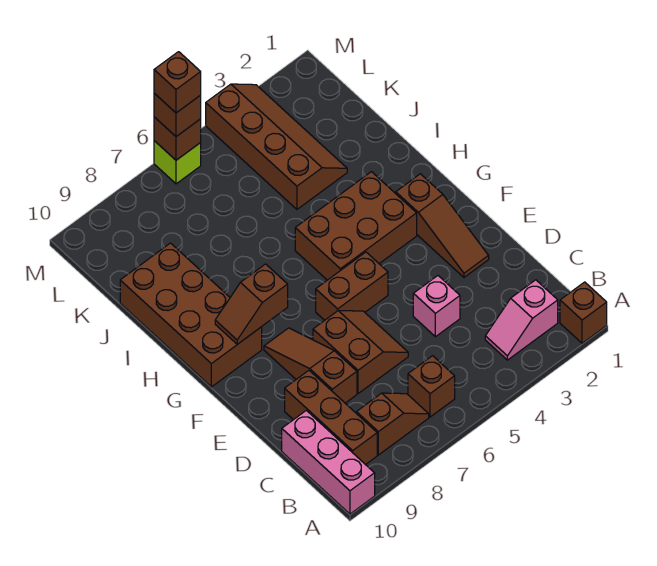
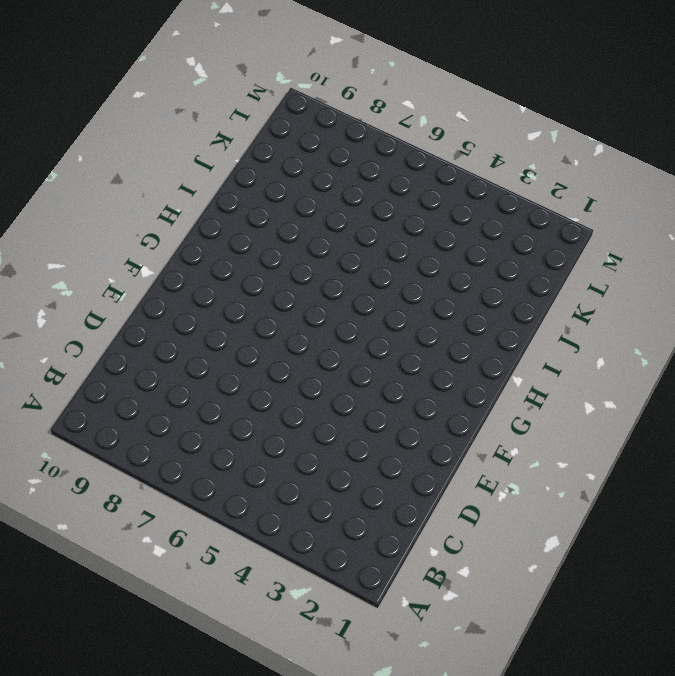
none -> brown 1x1 brick [560,282,607,343]
none -> pink 1x3 brick [282,410,375,514]
none -> pink 1x2 slope [485,280,558,360]

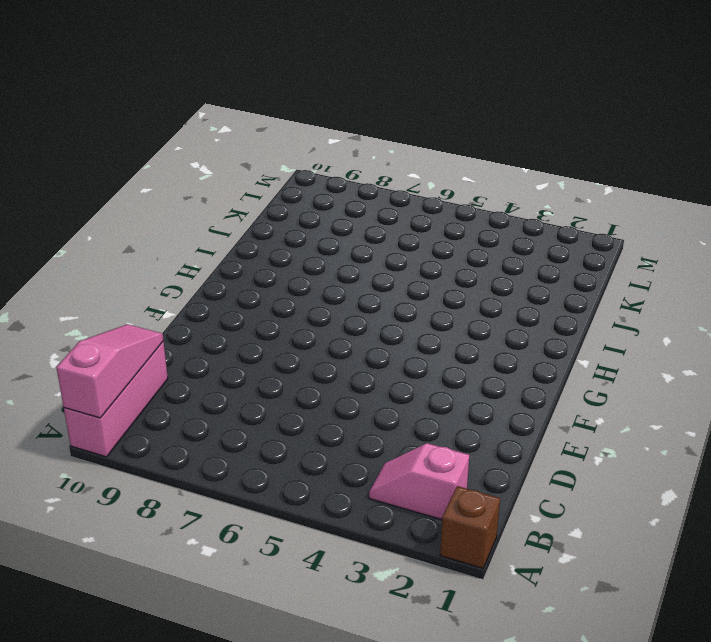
pink 1x3 slope [56,324,163,418] -> none
none -> brown 1x1 brick [408,356,455,417]
none -> brown 1x2 slope [356,393,429,455]
none -> brown 1x3 brick [285,371,377,465]

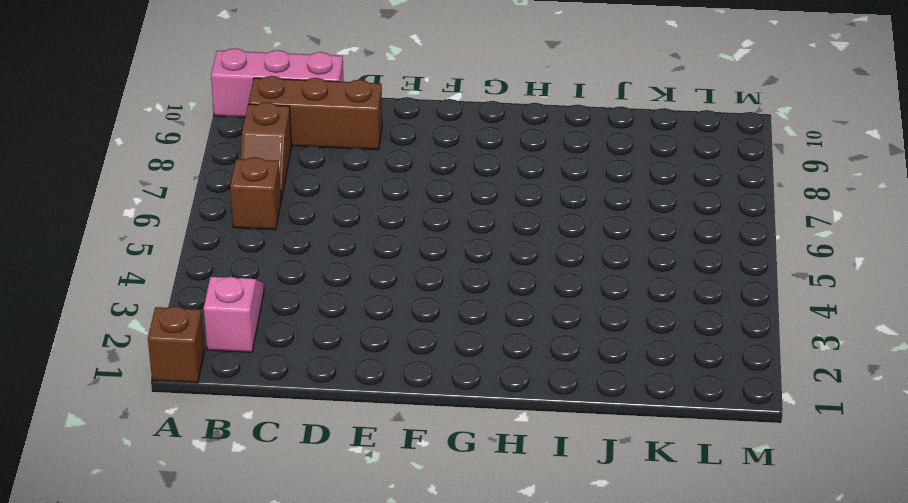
none -> pink 1x1 brick [413,276,460,337]
none -> brown 2x2 slope [313,311,408,394]
none -> brown 1x3 slope [264,328,357,403]

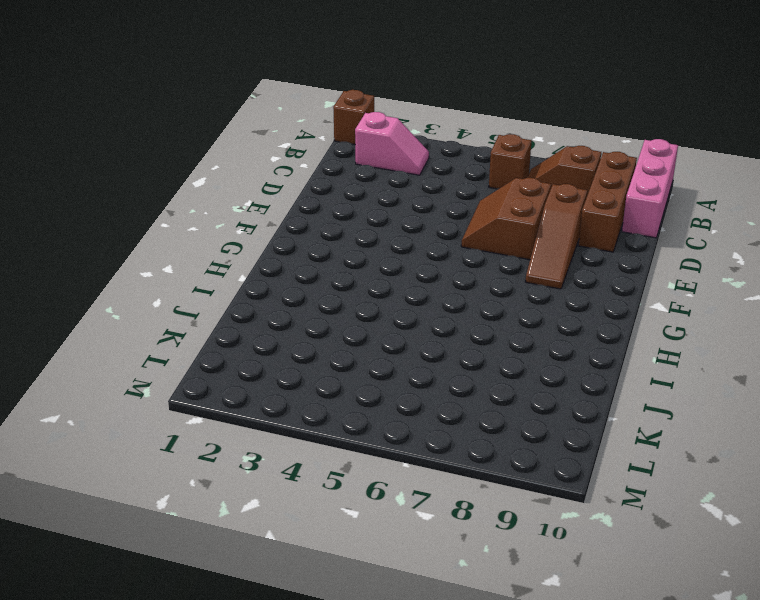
none -> pink 1x1 brick [413,276,460,337]
none -> brown 1x3 slope [396,174,489,277]
none -> brown 1x2 brick [316,252,388,320]

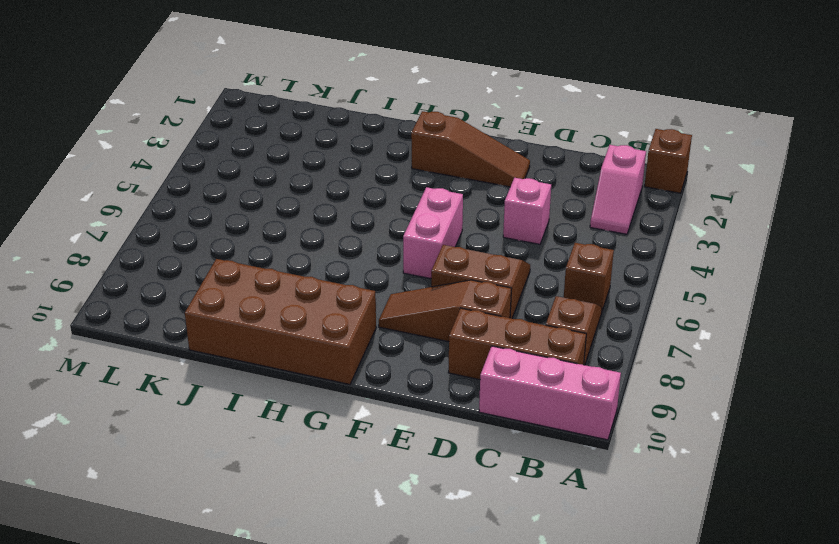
pink 1x2 brick [403,187,463,279] -> brown 1x2 brick [316,252,388,320]
none -> brown 2x3 brick [295,172,417,280]
none -> brown 2x4 slope [206,84,347,209]
none -> lime 1x1 brick [154,141,201,184]

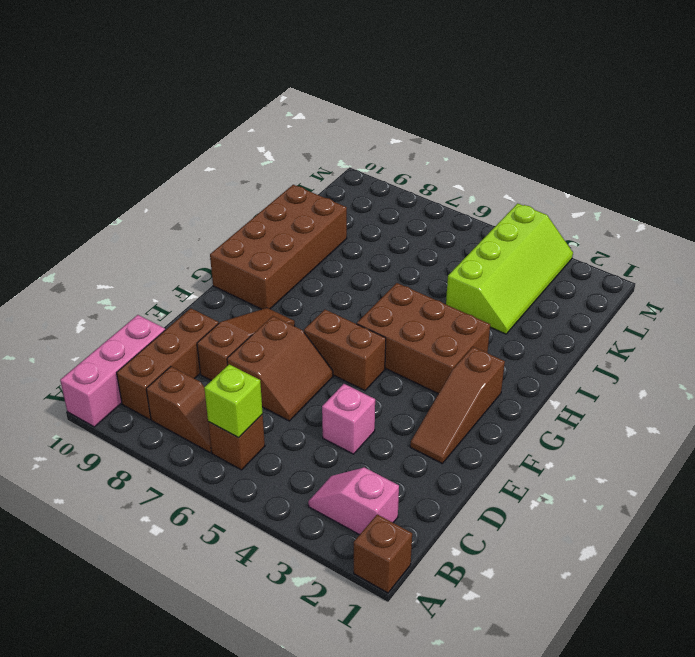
lime 1x1 brick [204,364,263,438] -> lime 1x1 brick moved to [154,141,201,184]
lime 2x4 slope [446,203,573,334] -> brown 2x4 slope [206,84,347,209]
none -> brown 1x2 slope [215,264,288,344]
none -> brown 1x1 brick [154,117,201,160]
none -> brown 1x1 brick [154,93,201,137]

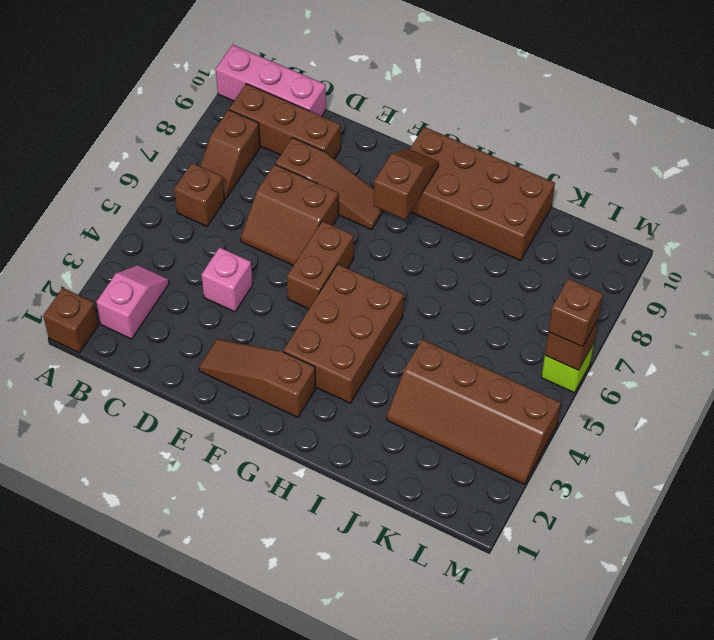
none -> brown 1x1 brick [154,52,201,113]

